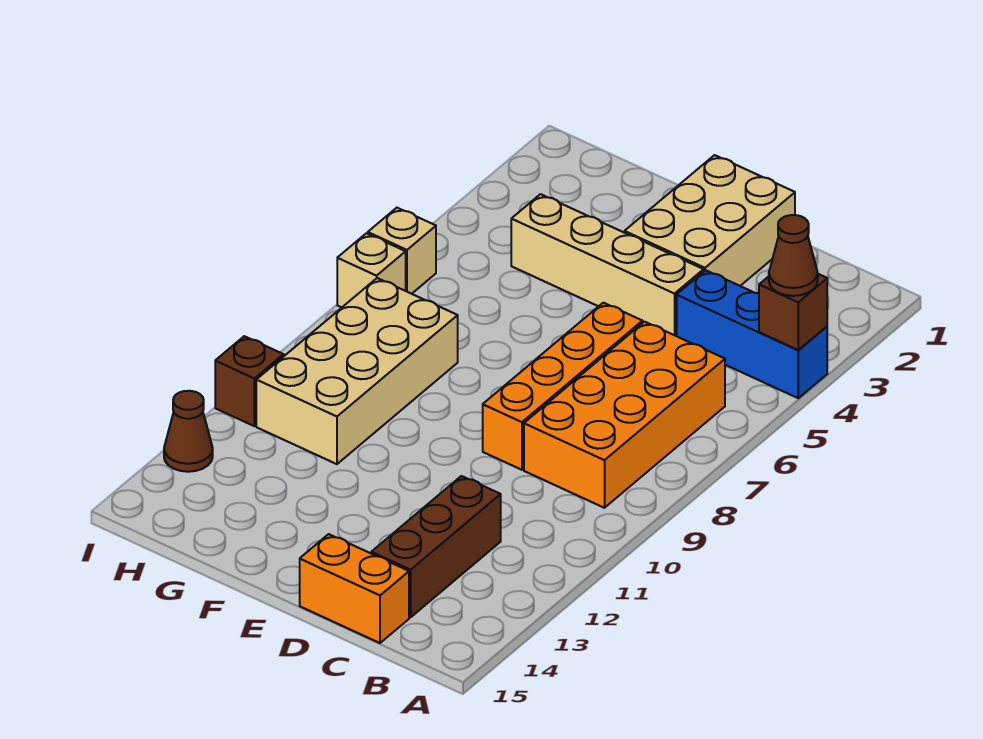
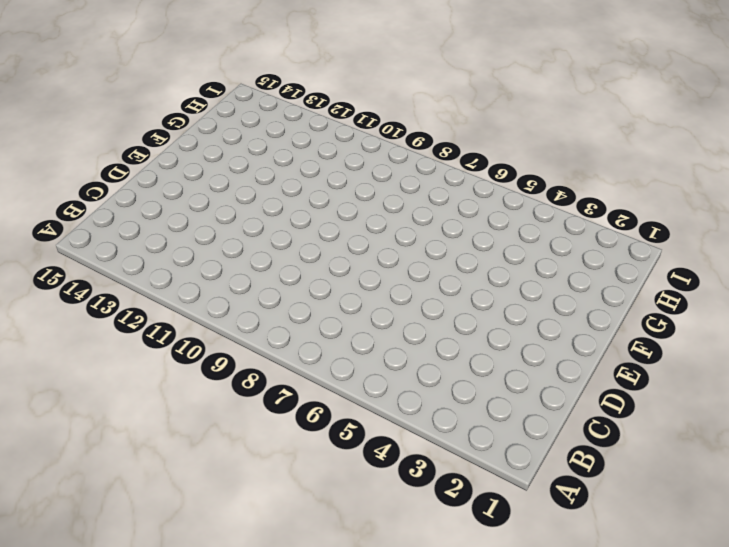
none -> blue 1x3 brick [677,270,827,398]
none -> orange 2x4 brick [524,322,725,508]
none -> brown 1x3 brick [371,476,501,617]

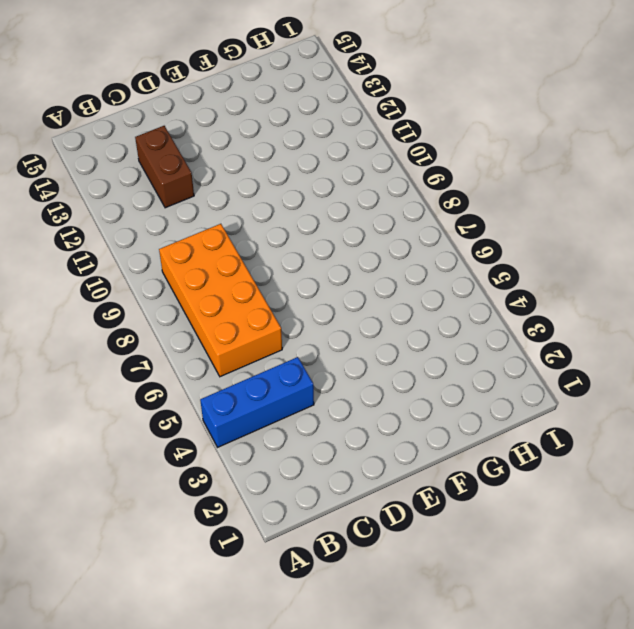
brown 1x2 brick [135,126,194,208] -> brown 1x3 brick [371,476,501,617]
none -> orange 1x2 brick [300,534,409,643]
none -> tan 2x3 brick [624,155,795,286]
none -> tan 1x4 brick [511,194,704,336]

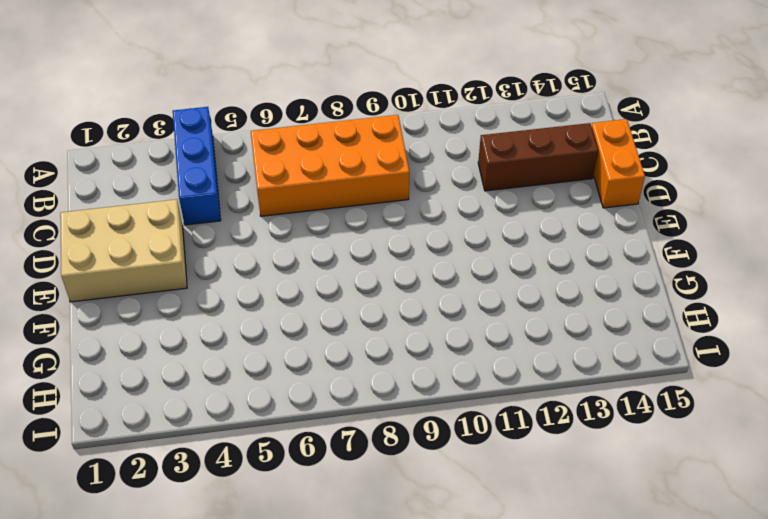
none -> tan 1x4 brick [511,194,704,336]
none -> orange 1x4 brick [483,303,643,470]
none -> tan 2x4 brick [256,278,458,464]

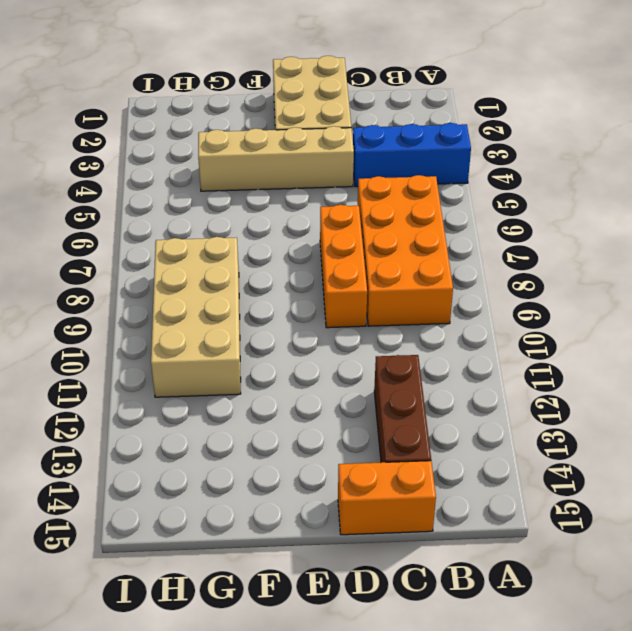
orange 1x3 brick [320,205,367,328] -> orange 1x4 brick [483,303,643,470]
none -> tan 1x1 brick [368,208,436,294]
none -> tan 1x1 brick [337,233,406,307]
none -> brown 1x1 brick [215,336,284,426]

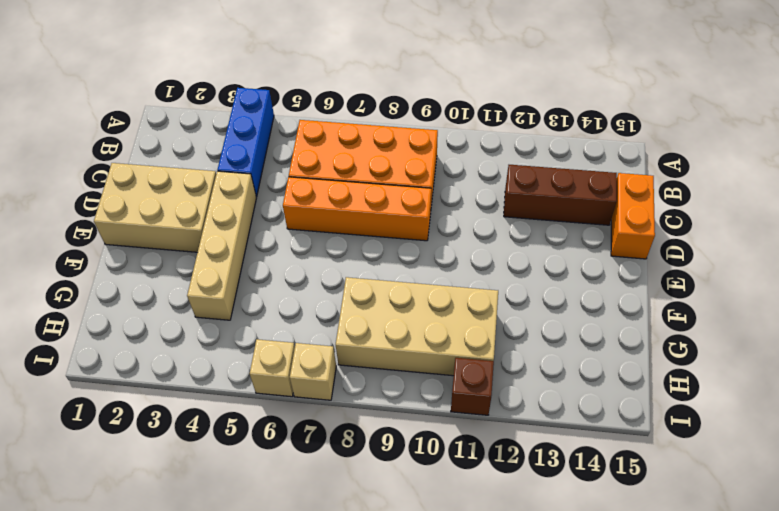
none -> brown 1x1 cone [164,391,213,472]
none -> brown 1x1 brick [759,274,827,350]
none -> brown 1x1 cone [769,215,818,296]

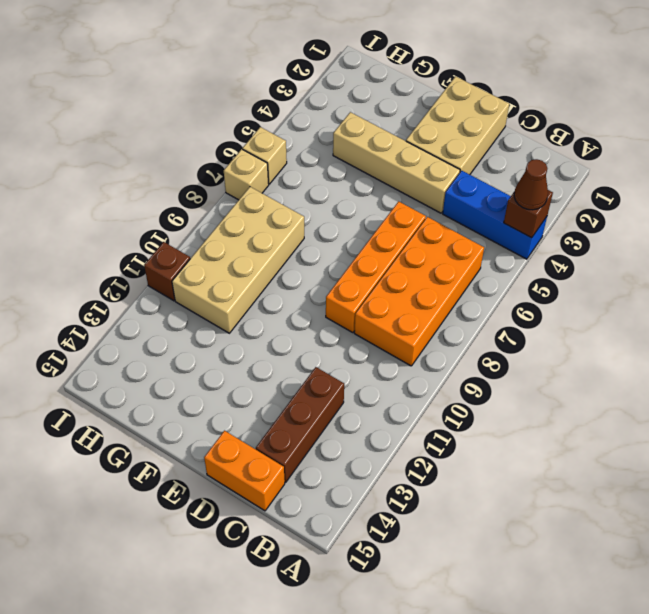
none -> brown 1x1 cone [164,391,213,472]

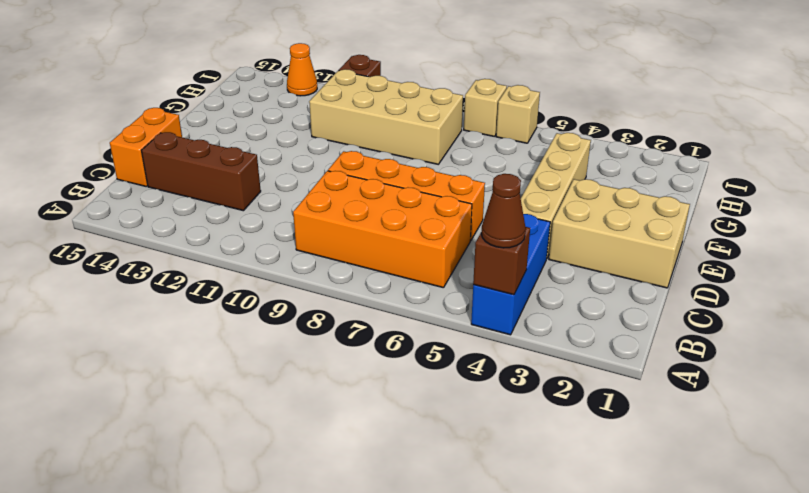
orange 1x1 cone [287,43,317,96] -> brown 1x1 cone [164,391,213,472]

